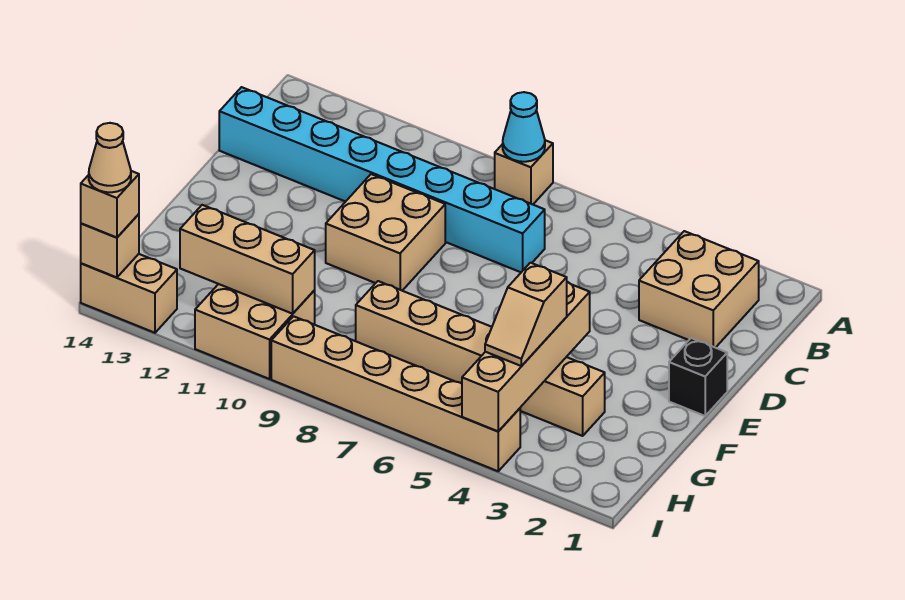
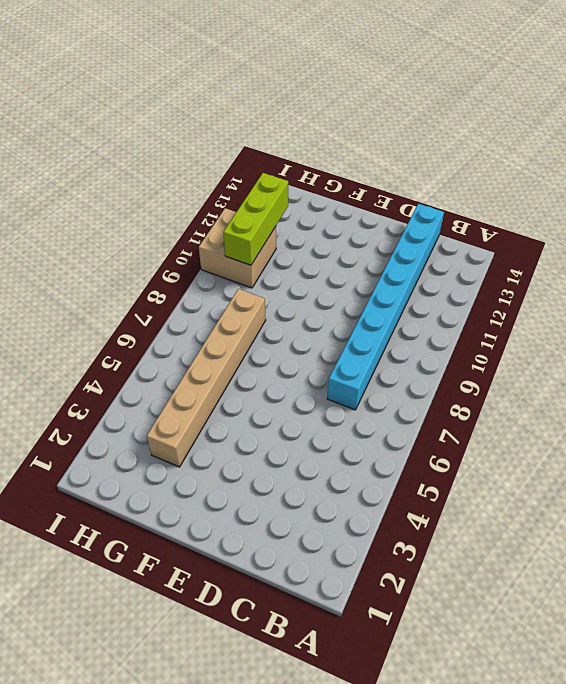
lime 1x3 brick [223,173,288,265] -> tan 1x3 brick [180,205,315,314]
none -> tan 1x1 brick [495,140,553,204]
none -> tan 2x2 brick [639,231,759,348]
none -> tan 2x2 brick [326,174,445,291]

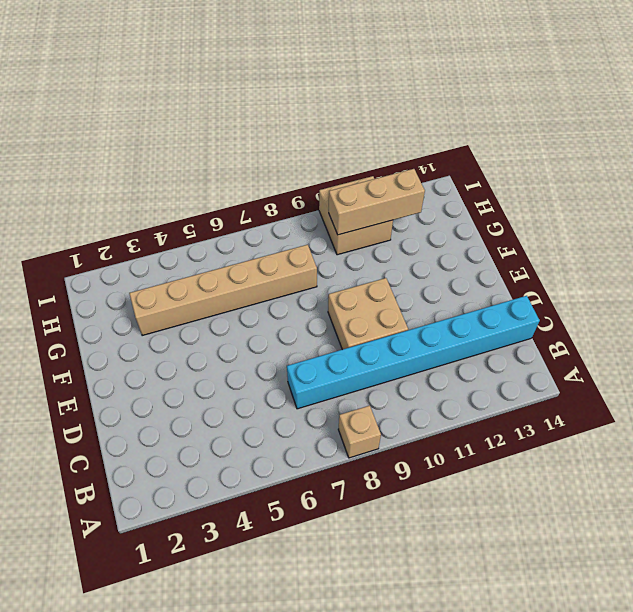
none -> tan 2x2 brick [639,231,759,348]
none -> black 1x1 brick [669,338,727,416]
none -> tan 1x6 brick [271,316,520,471]

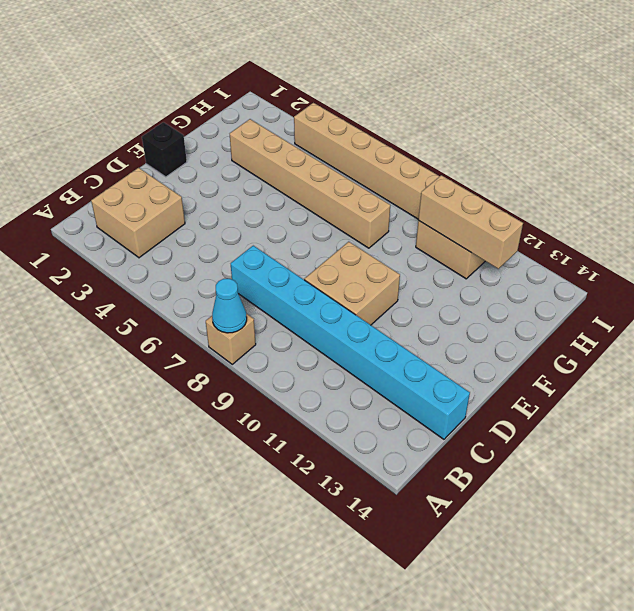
none -> tan 1x2 brick [81,254,177,333]
none -> tan 1x4 brick [462,282,590,431]
none -> tan 1x1 brick [81,214,139,277]

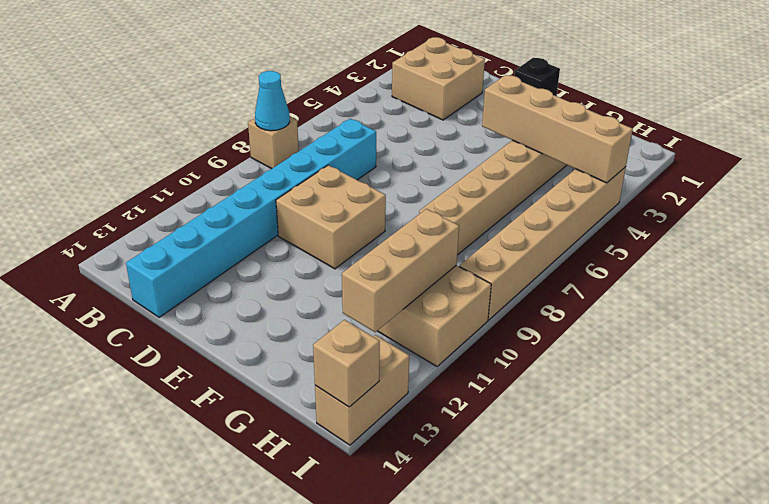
none -> tan 1x2 slope [485,263,567,366]
none -> tan 1x1 brick [81,171,139,238]
none -> tan 1x1 cone [89,123,131,192]

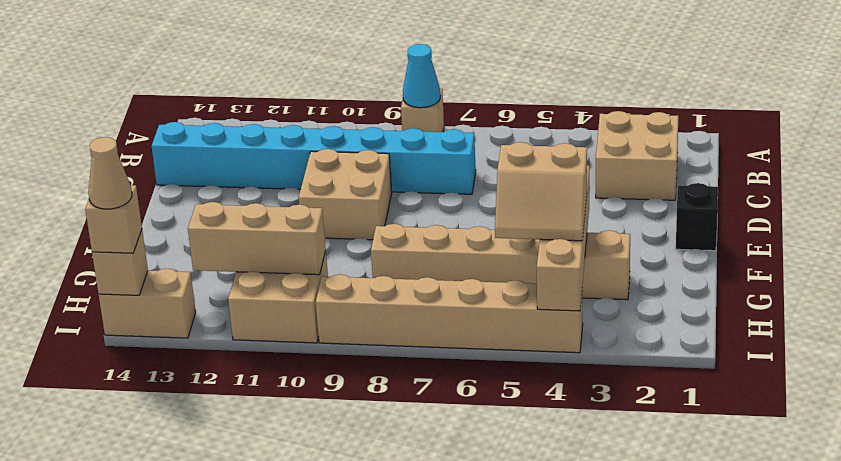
tan 2x2 slope [495,142,587,241] -> tan 1x2 slope [485,263,567,366]

